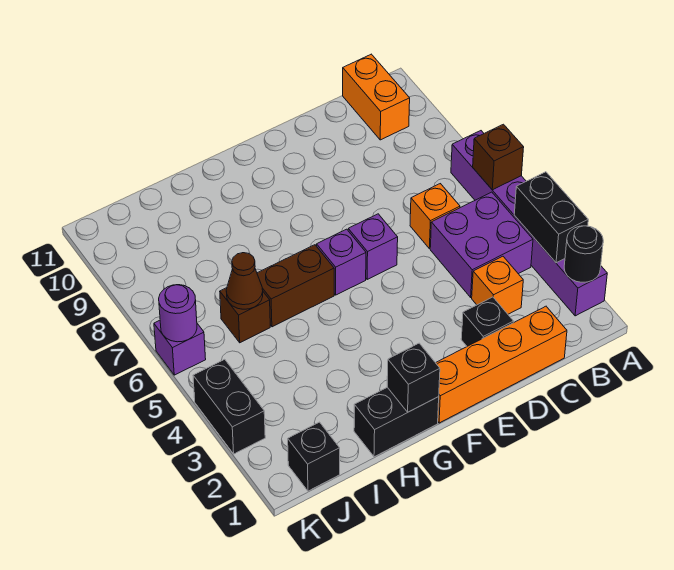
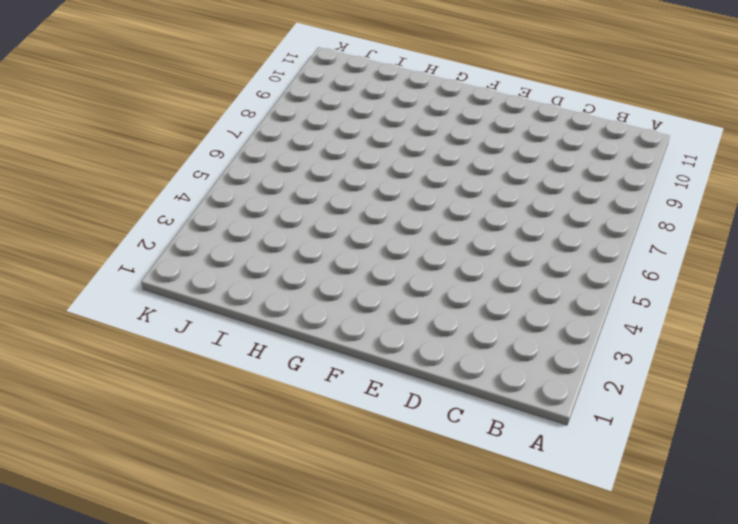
none -> purple 1x6 brick [451,131,607,316]
none -> purple 2x2 brick [430,192,533,297]
none -> orange 1x2 brick [343,54,410,140]

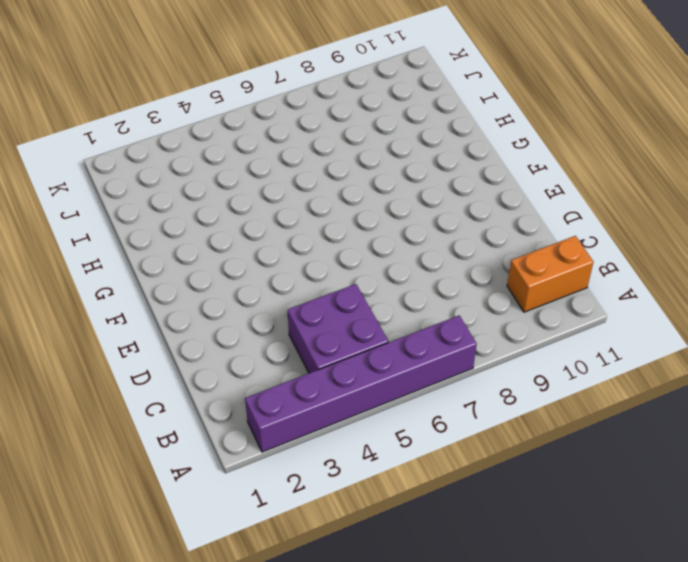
none -> orange 1x4 brick [436,306,567,423]
none -> orange 1x1 brick [472,256,523,314]
none -> orange 1x1 brick [410,184,460,249]

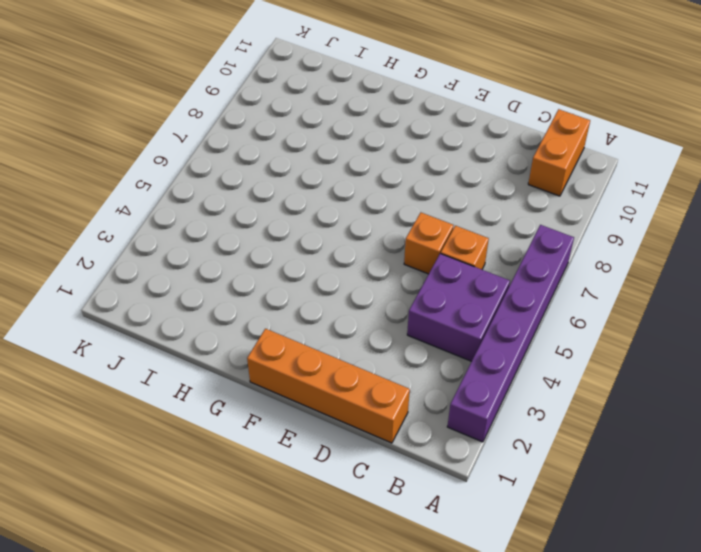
orange 1x1 brick [404,213,454,274] -> orange 1x1 brick moved to [472,256,523,314]
none -> black 1x1 brick [461,297,514,346]
none -> purple 1x1 brick [348,214,398,279]
none -> purple 1x1 brick [317,229,366,295]

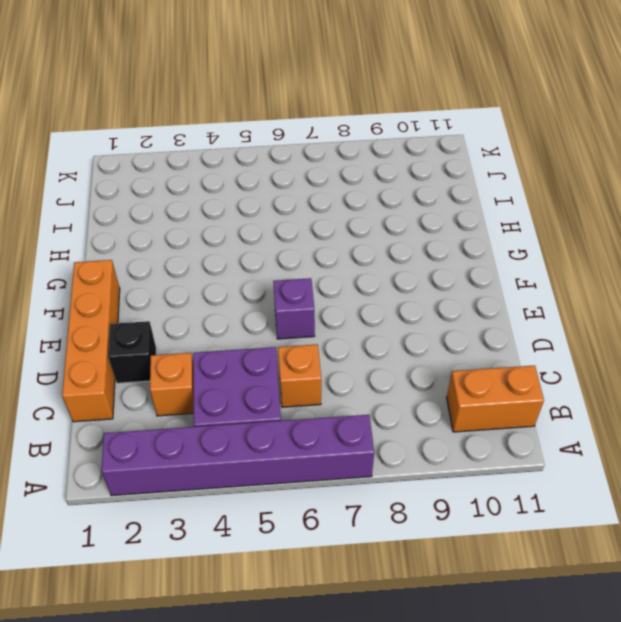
none -> purple 1x1 brick [317,229,366,295]
none -> black 1x2 brick [354,387,439,457]
none -> brown 1x2 brick [257,245,334,327]

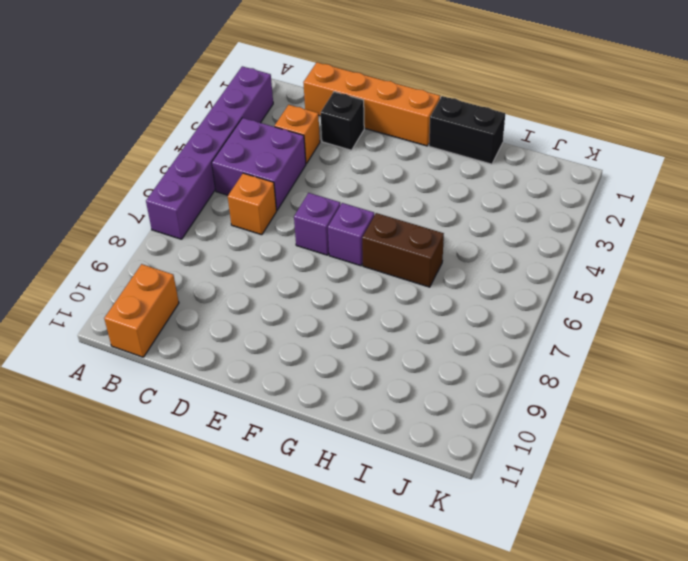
none -> brown 1x1 brick [220,288,270,343]
none -> black 1x1 brick [288,422,340,491]
none -> black 1x2 brick [193,359,265,454]

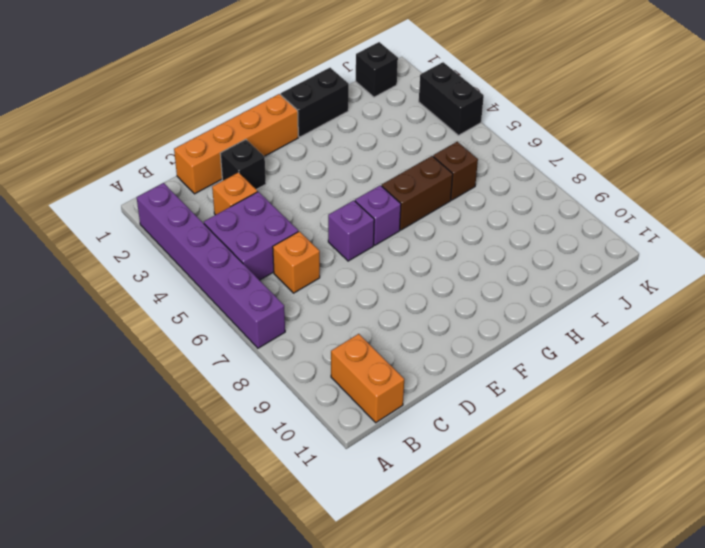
none -> purple 1x1 brick [154,320,206,375]
none -> black 1x1 round brick [564,226,603,282]
none -> black 1x2 brick [514,172,588,263]

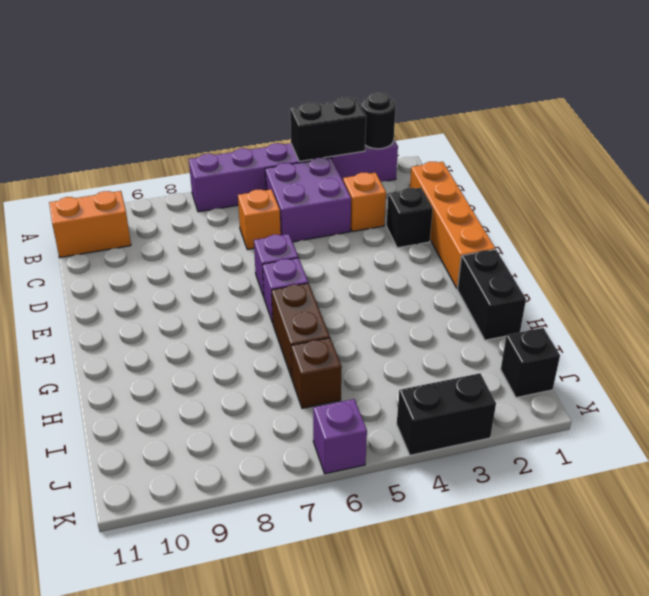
none -> brown 1x1 brick [473,124,524,190]
none -> black 1x1 brick [387,343,440,412]
none -> brown 1x1 cone [226,253,263,309]

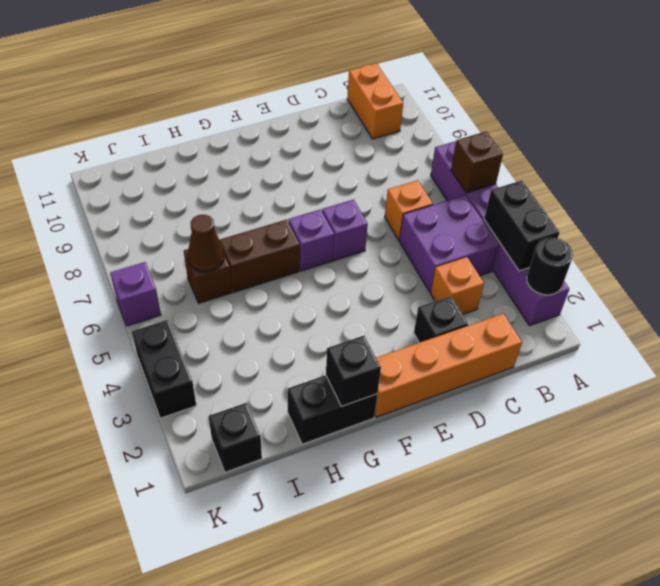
none -> purple 1x1 round brick [159,285,197,342]

